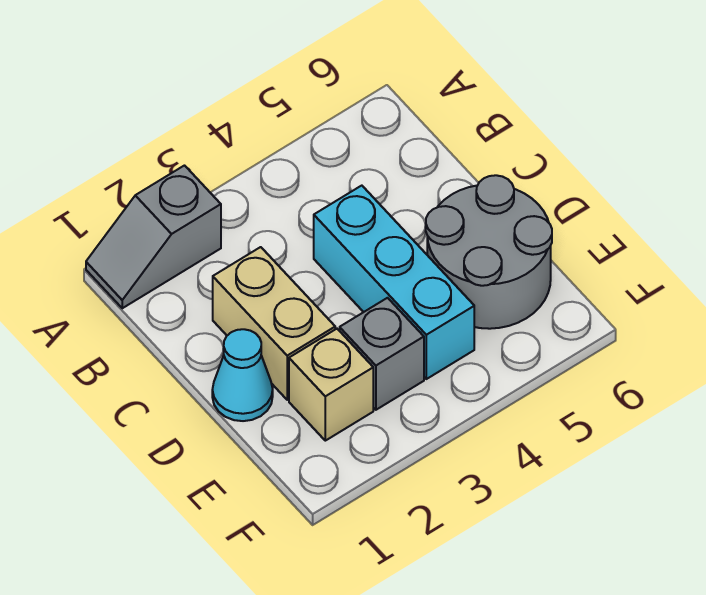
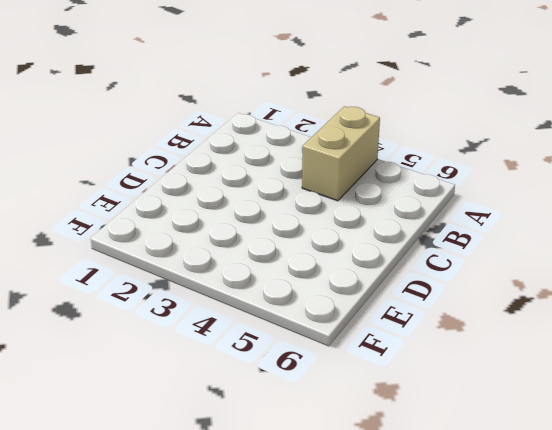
tan 1x2 brick [302,106,380,201] -> tan 1x2 brick moved to [213,247,335,400]
none -> grey 1x2 slope [86,166,221,308]
none -> cyan 1x3 brick [314,186,474,379]

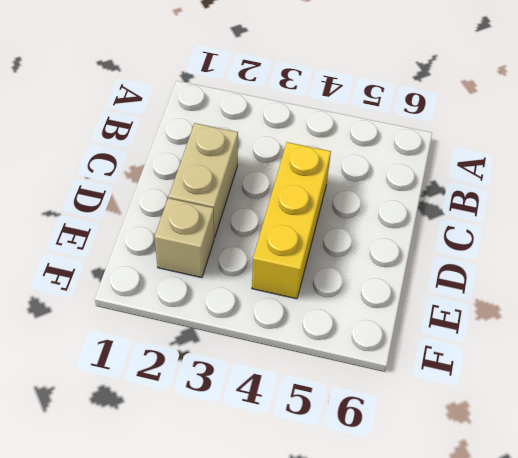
yellow 1x3 brick [252,142,331,299] -> cyan 1x3 brick [314,186,474,379]
none -> grey 1x2 slope [86,166,221,308]
none -> cyan 1x1 cone [212,329,273,421]

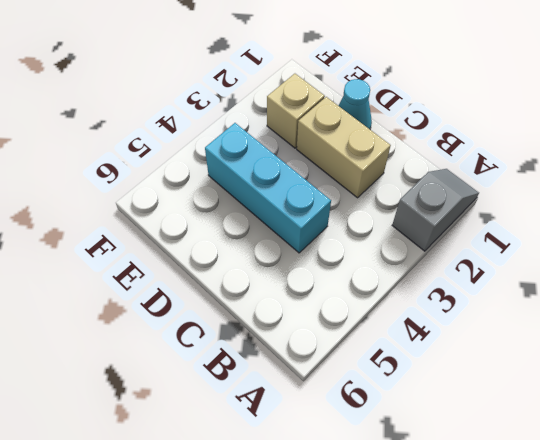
none -> grey 2x2 round brick [426,175,552,329]
none -> grey 1x1 brick [340,298,424,410]

